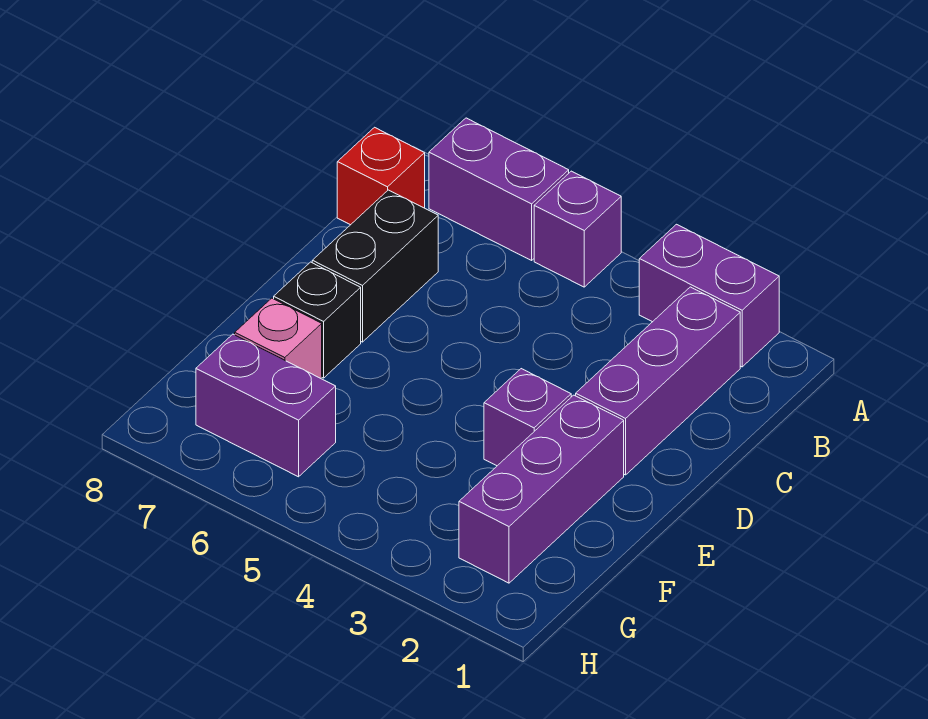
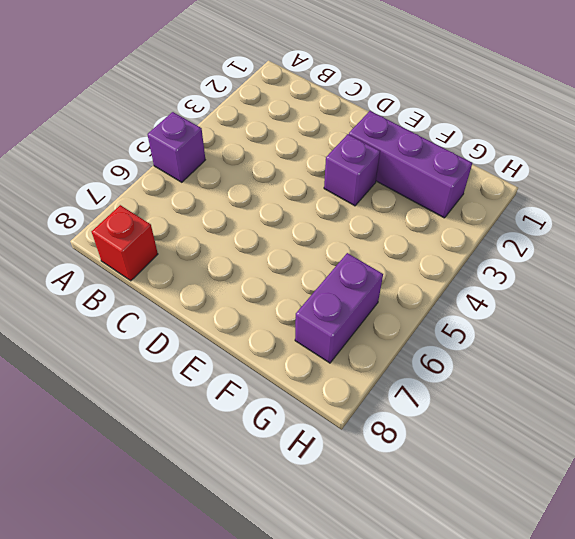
none -> purple 1x2 brick [639,224,779,367]
none -> purple 1x2 brick [429,118,569,260]

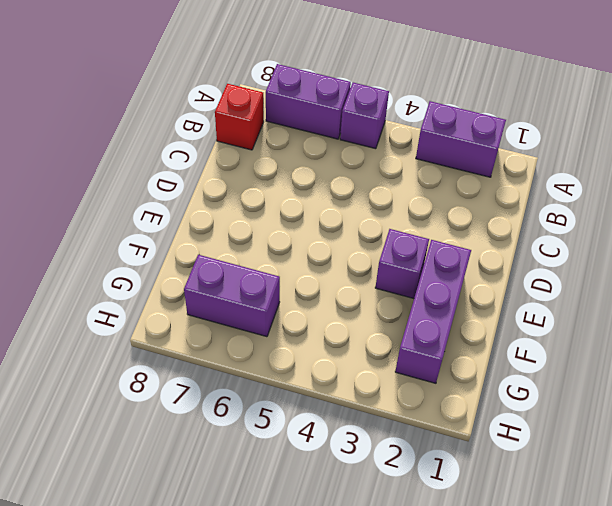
none -> purple 1x3 brick [576,287,740,475]
none -> black 1x2 brick [312,190,438,342]

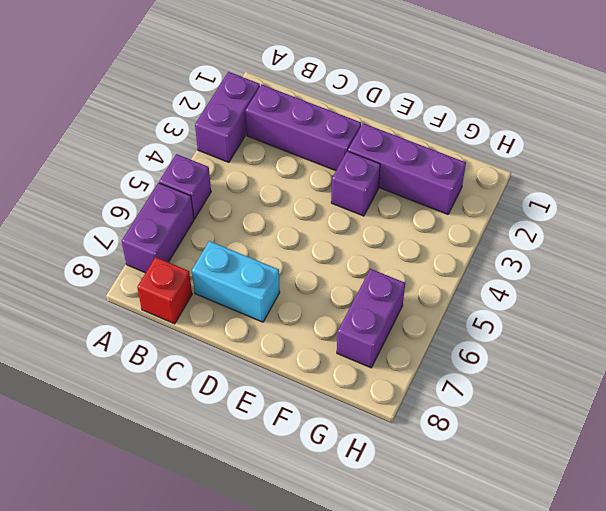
cyan 1x2 brick [192,241,280,322] -> black 1x2 brick [312,190,438,342]
none -> black 1x1 brick [274,262,361,378]
none -> pink 1x1 brick [235,298,322,379]

